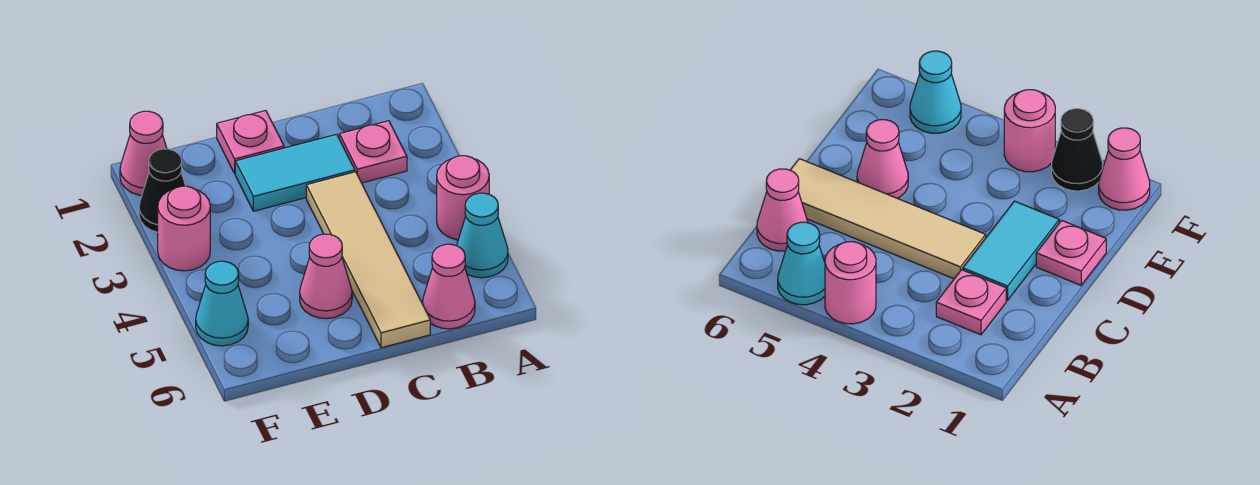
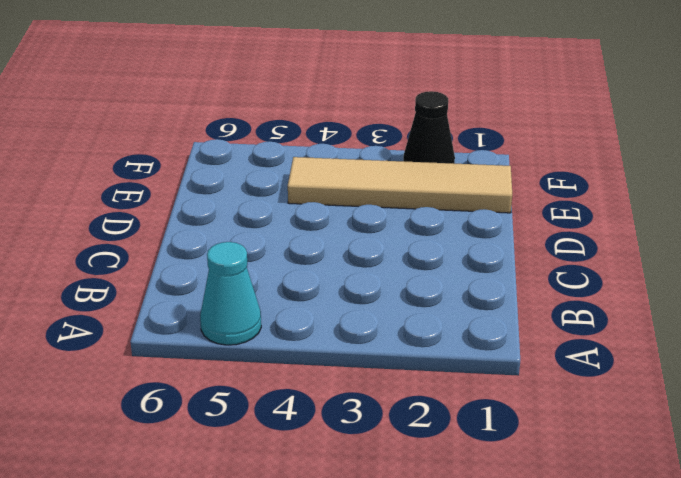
tan 1x4 tile [288,157,512,213] -> tan 1x4 tile moved to [306,172,430,348]
none -> pink 1x1 round brick [437,156,489,240]
none -> pink 1x1 plate [339,121,407,183]
none -> pink 1x1 cone [422,244,475,329]

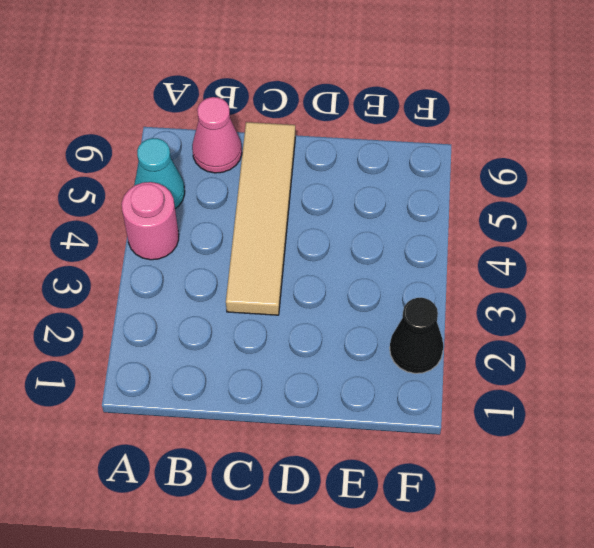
none -> pink 1x1 plate [339,121,407,183]
none -> cyan 1x2 tile [235,134,355,211]
none -> pink 1x1 plate [217,111,284,173]

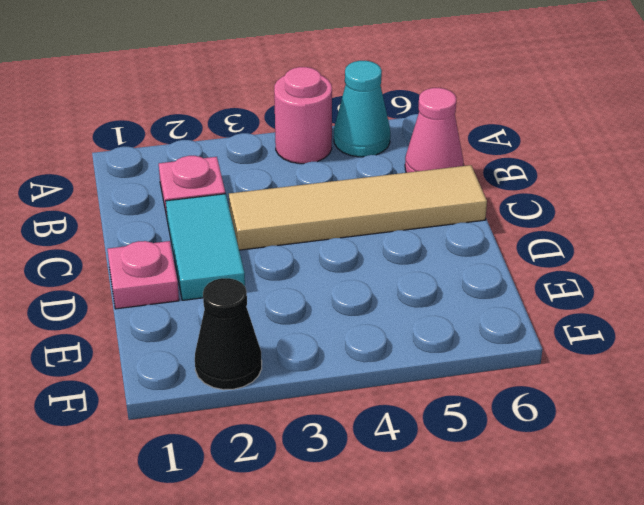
none -> pink 1x1 cone [300,234,352,319]
none -> pink 1x1 cone [120,111,167,195]
none -> pink 1x1 round brick [158,186,210,271]

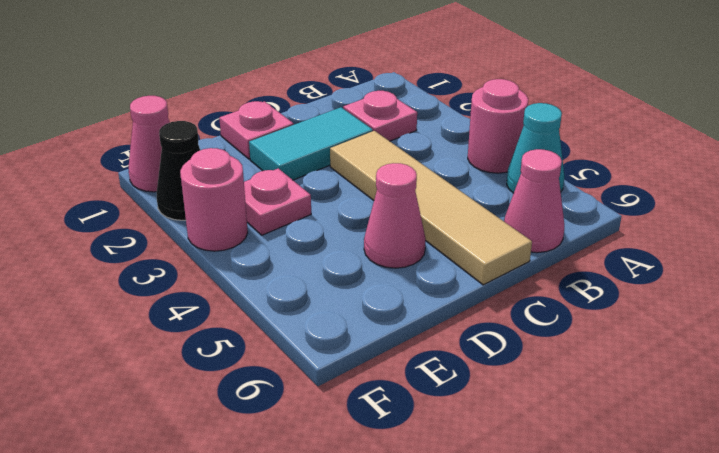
pink 1x1 plate [244,168,311,235] -> none
none -> cyan 1x1 cone [196,261,248,346]

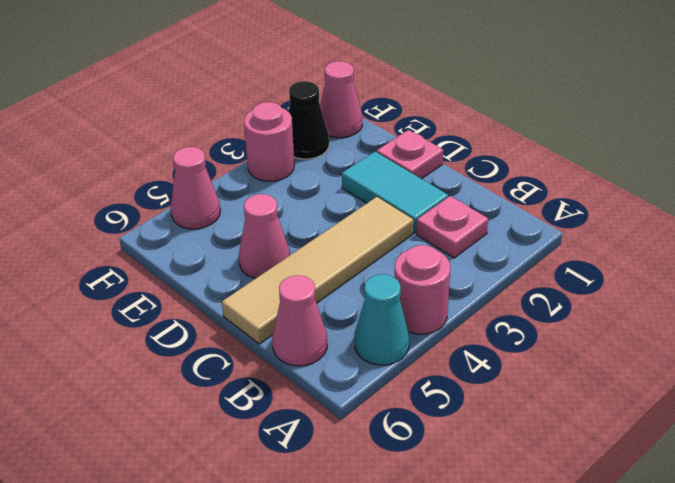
pink 1x1 cone [171,147,220,229] -> cyan 1x1 cone [196,261,248,346]

